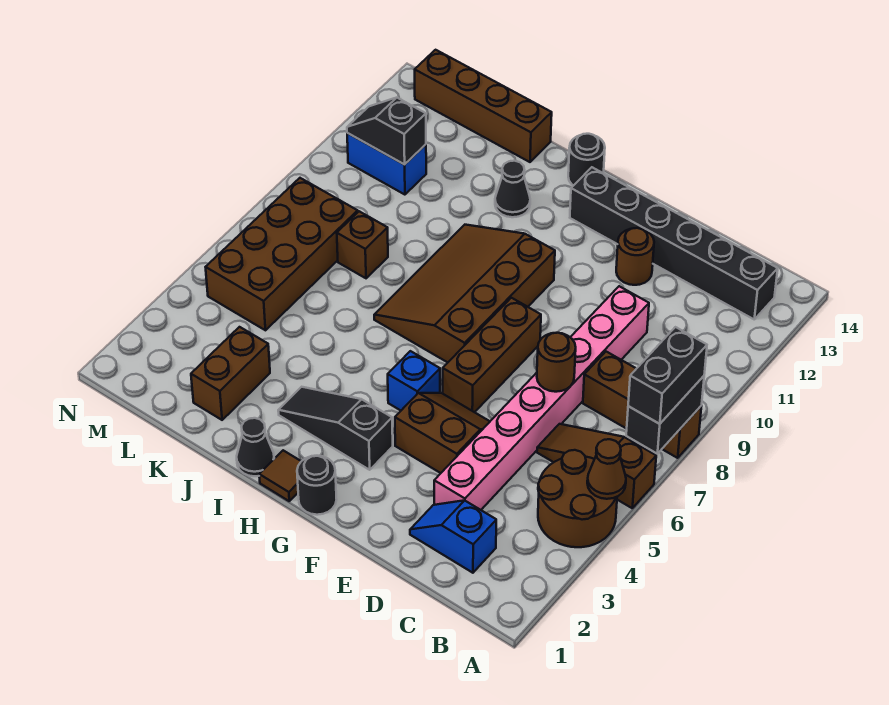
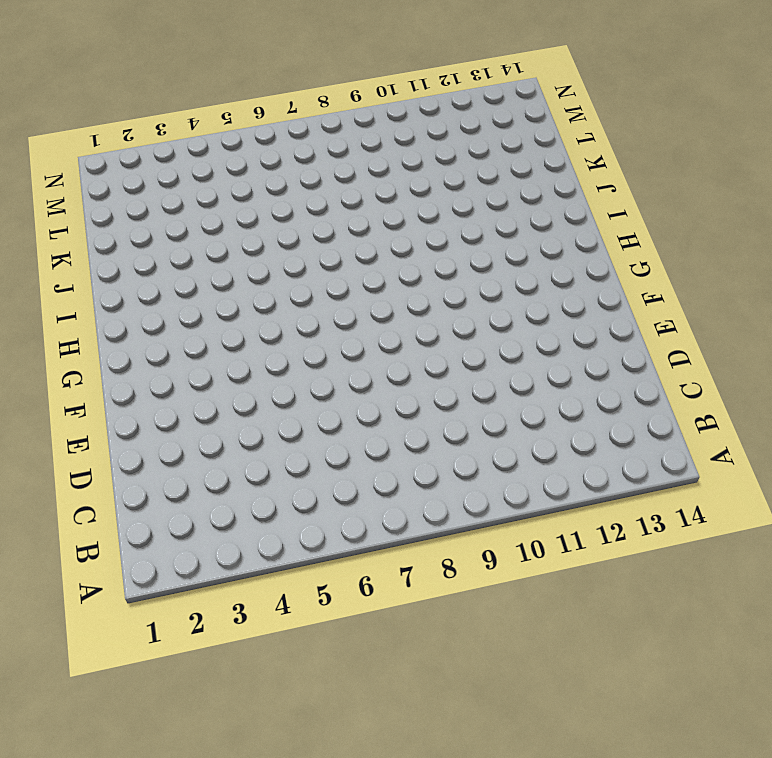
none -> brown 2x2 round brick [538,450,617,547]
none -> brown 1x3 slope [537,424,656,508]
none -> brown 1x3 brick [583,352,701,458]

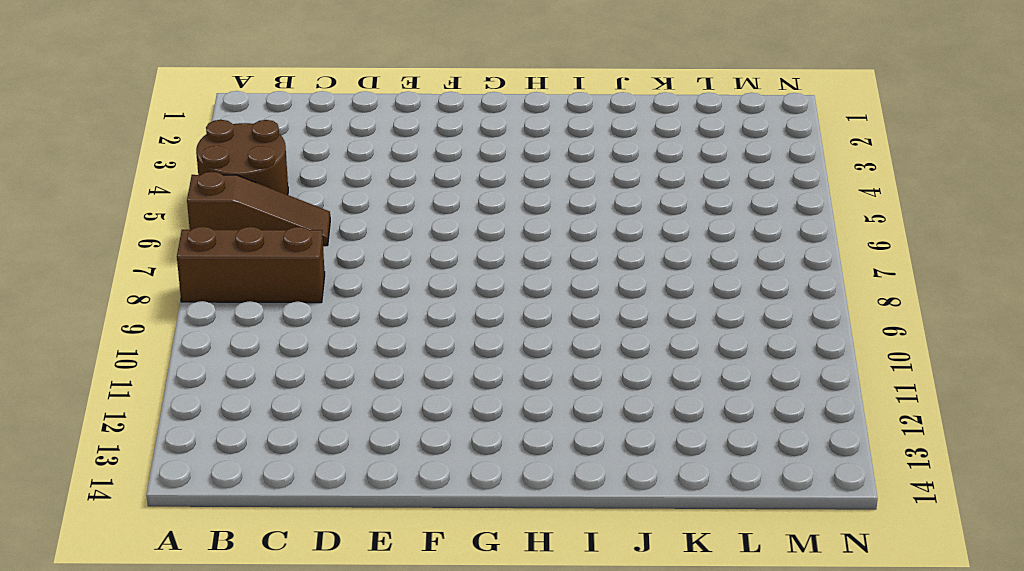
none -> black 1x6 brick [570,167,778,319]
none -> blue 1x2 slope [410,500,496,573]
none -> pink 1x8 brick [434,286,649,510]

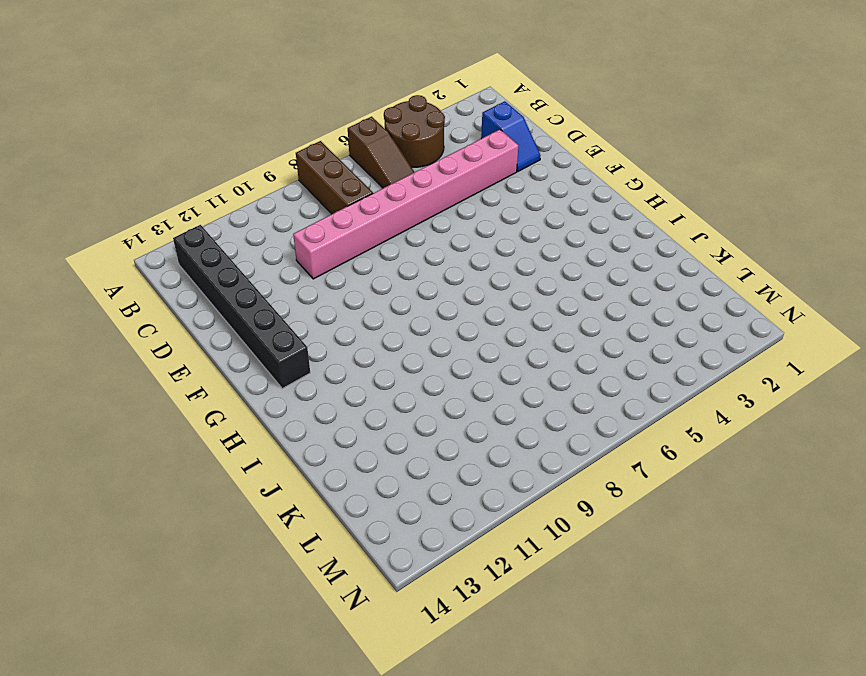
none -> brown 2x2 slope [395,393,490,473]
none -> brown 1x1 round brick [616,228,654,285]
none -> brown 1x3 brick [443,298,541,412]

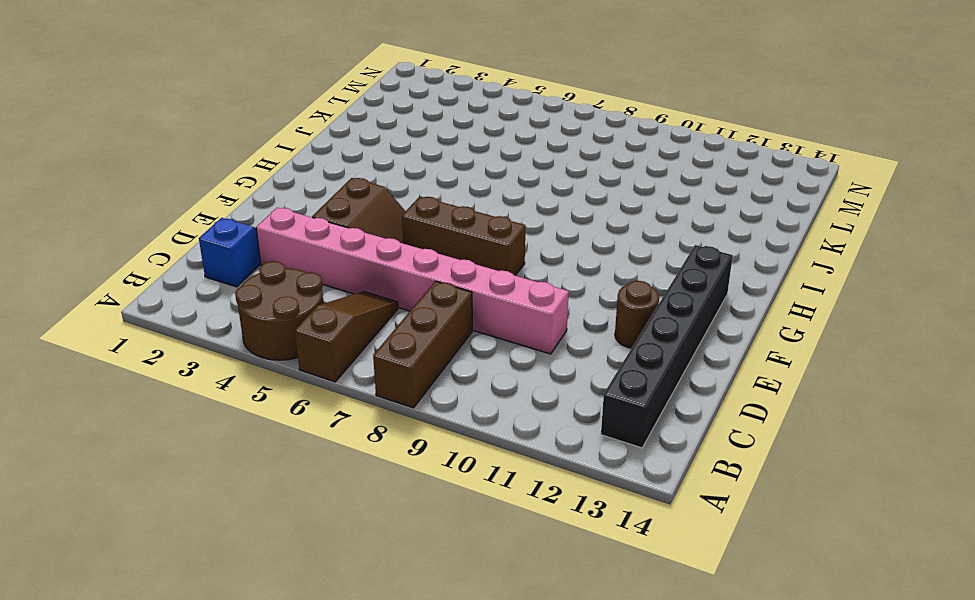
none -> black 1x1 round brick [297,456,337,515]
none -> black 1x3 slope [278,387,393,470]
none -> blue 1x1 brick [388,351,440,410]

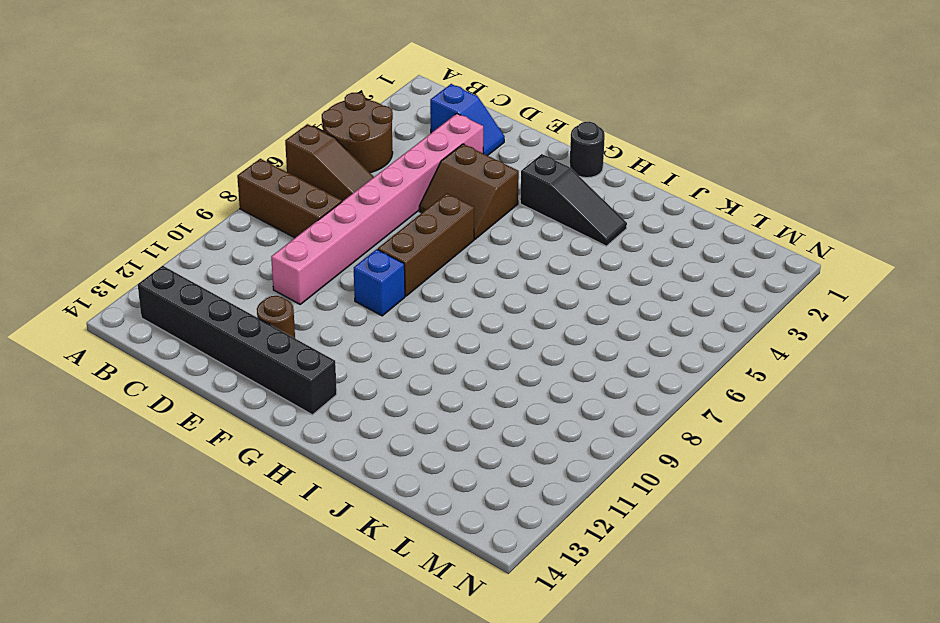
blue 1x1 brick [354,249,405,316] -> blue 1x1 brick moved to [388,351,440,410]
none -> brown 3x4 slope [374,225,555,362]
none -> brown 1x1 tile [259,450,301,501]
none -> black 1x1 round brick [568,134,605,186]

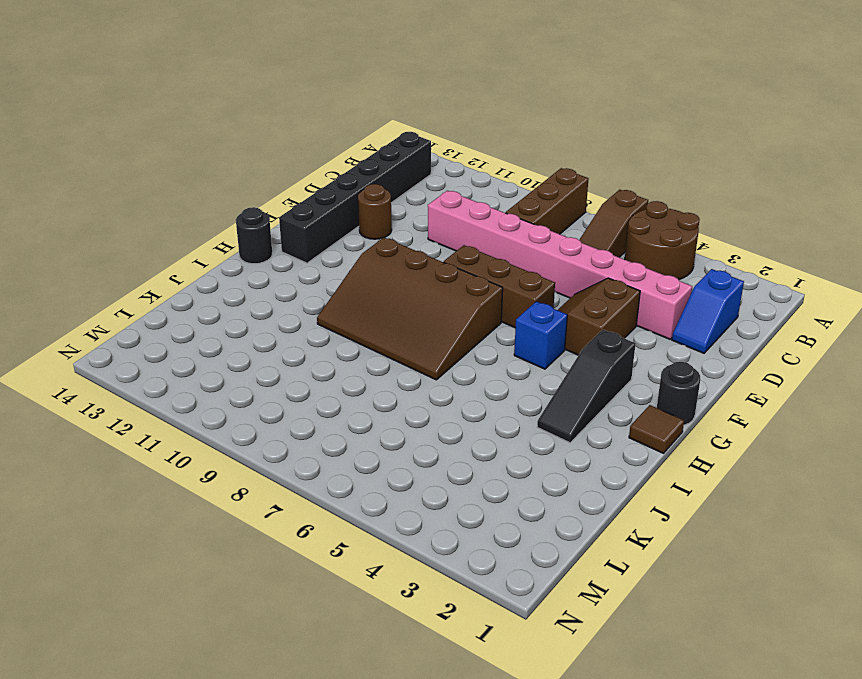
none -> black 1x1 cone [237,418,274,476]
none -> black 1x1 cone [495,161,530,217]
none -> brown 1x4 brick [415,50,552,162]

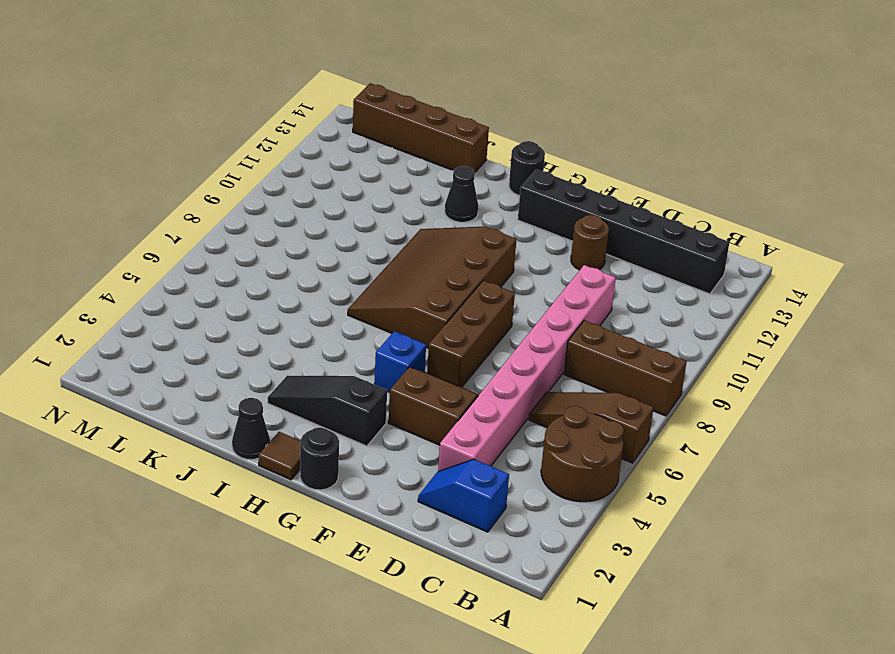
none -> brown 1x2 brick [191,327,270,420]
none -> brown 1x1 brick [337,211,388,278]
none -> brown 2x4 brick [206,178,358,330]

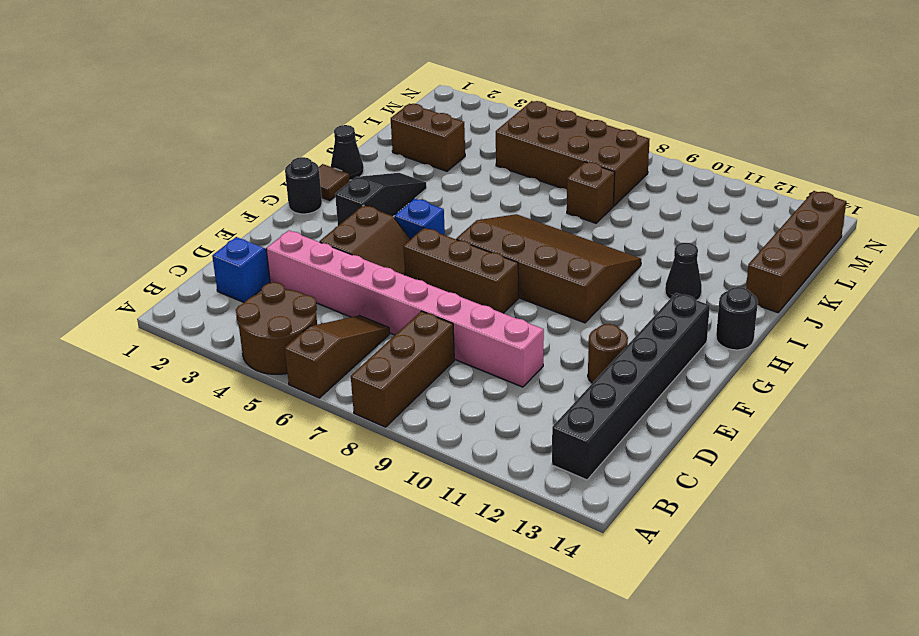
none -> blue 1x2 brick [347,133,426,195]
none -> brown 1x1 cone [587,439,626,499]
none -> black 1x2 brick [626,376,704,454]

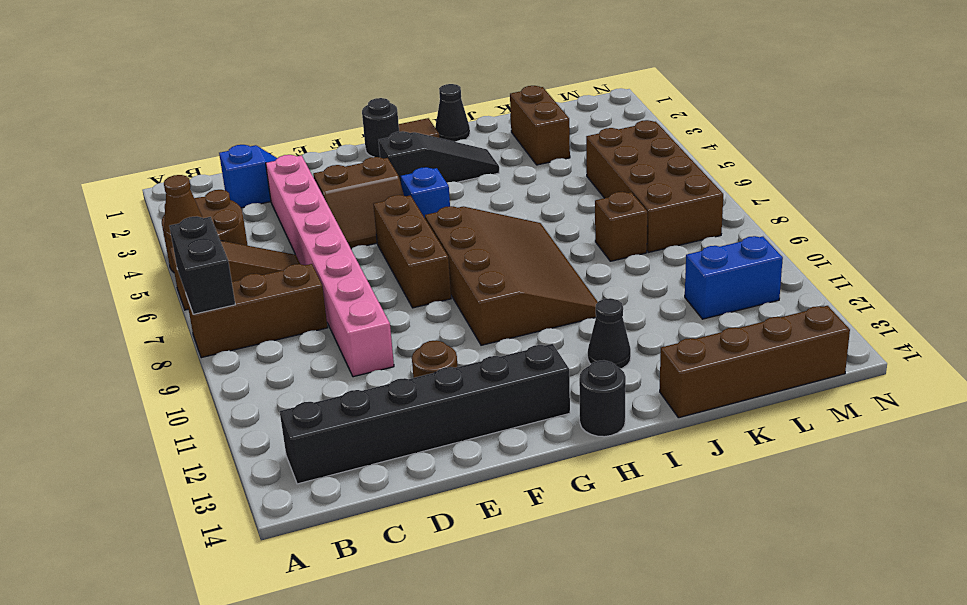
none -> brown 1x1 round brick [537,333,576,392]
none -> black 1x2 slope [347,98,426,165]
none -> black 1x2 brick [628,327,707,424]

